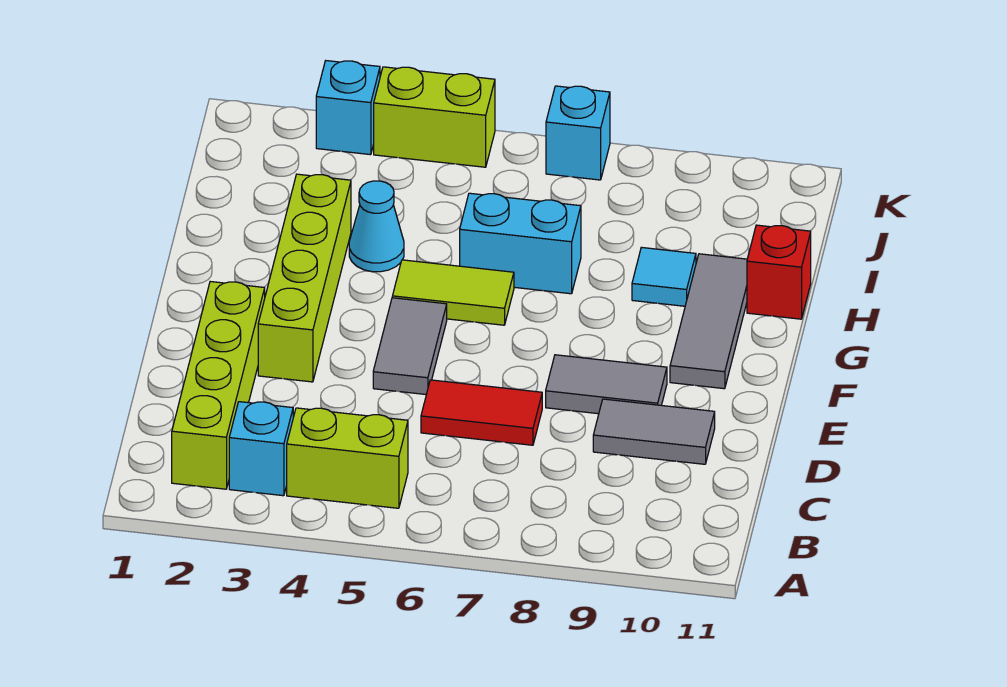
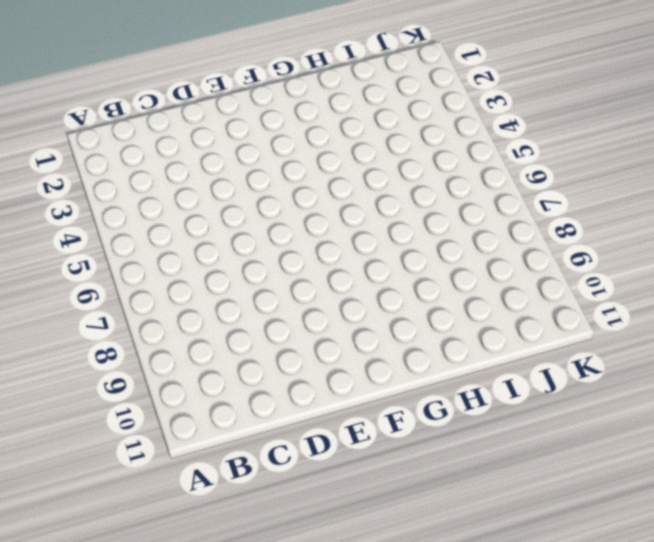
none -> lime 1x4 brick [172,282,265,489]
none -> cyan 1x1 brick [229,402,293,496]
none -> lime 1x2 brick [287,408,408,508]

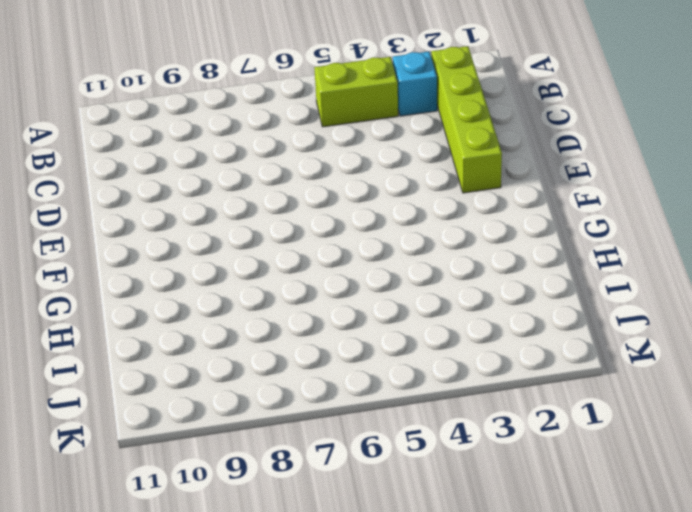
none -> red 1x2 tile [421,380,542,445]
none -> grey 1x2 tile [593,399,715,464]
none -> lime 1x4 brick [258,174,351,382]

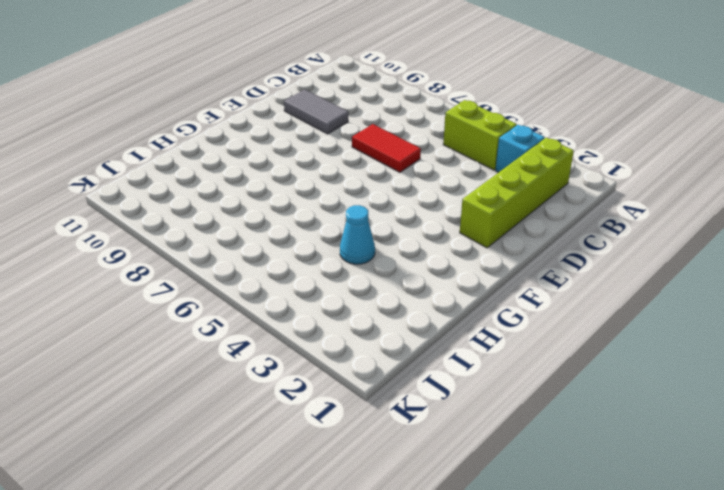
none -> lime 1x4 brick [258,174,351,382]
none -> grey 1x2 tile [373,298,447,394]
none -> grey 1x2 tile [546,355,667,414]

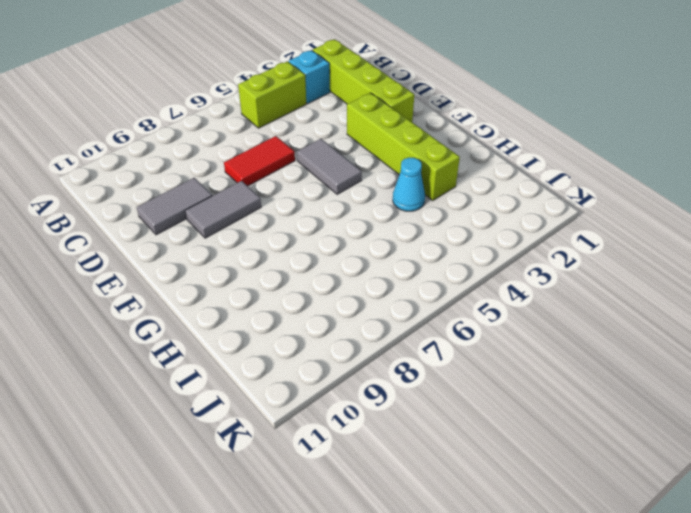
none -> grey 1x3 tile [670,254,747,389]
none -> lime 1x2 tile [392,260,514,325]
none -> cyan 1x2 brick [460,193,581,294]

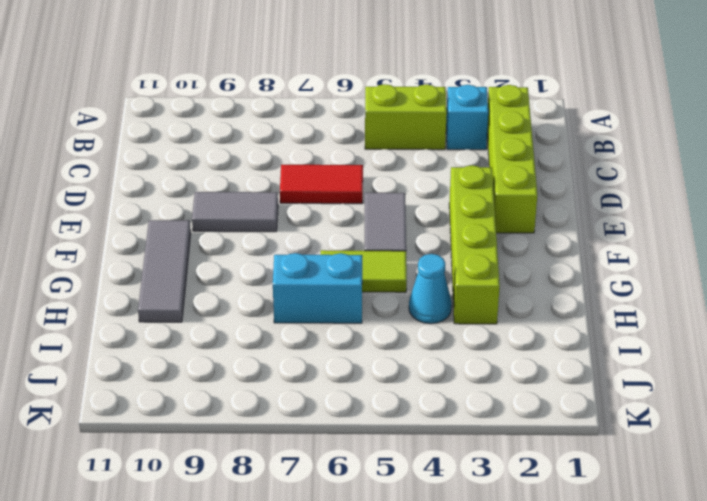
none -> grey 1x2 tile [593,399,715,464]
none -> cyan 1x1 tile [632,247,696,306]
none -> red 1x1 brick [747,225,811,319]

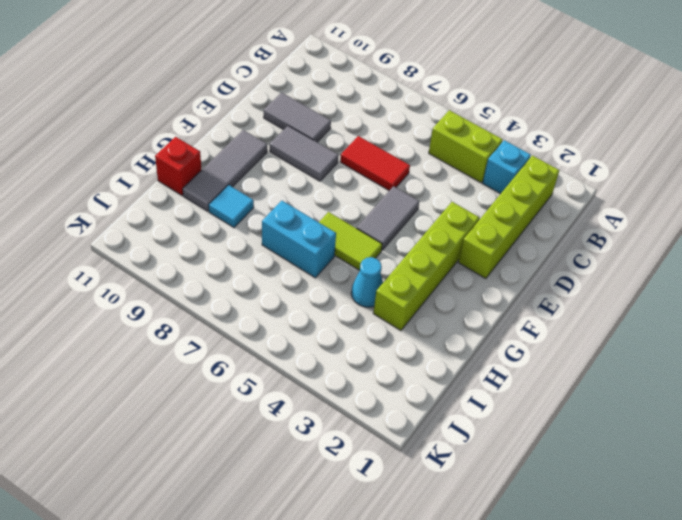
none -> cyan 1x1 brick [316,61,380,155]
none -> lime 1x2 brick [374,67,495,167]
none -> cyan 1x1 brick [546,86,610,180]

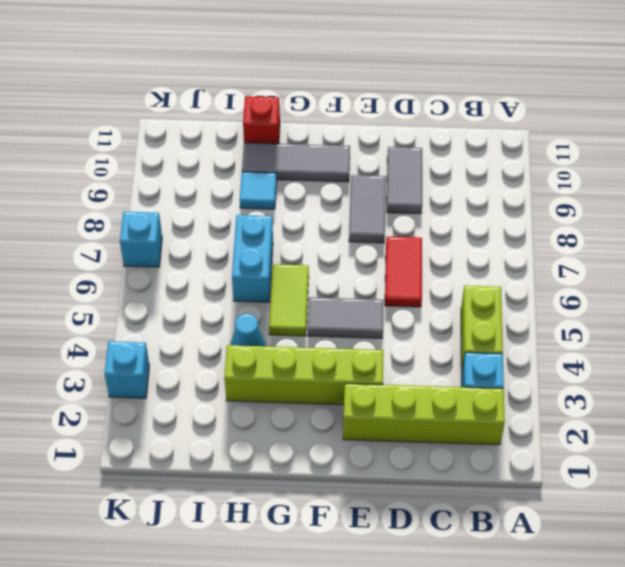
none -> lime 1x2 brick [374,67,495,167]

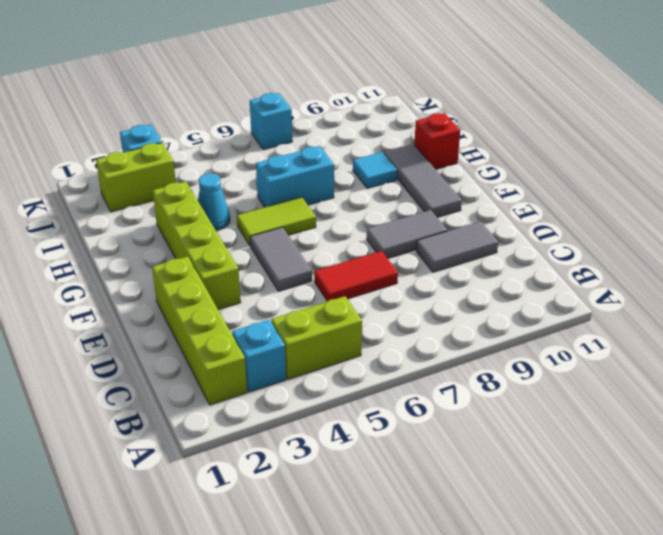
lime 1x2 brick [96,143,176,212] -> lime 1x2 brick moved to [374,67,495,167]

